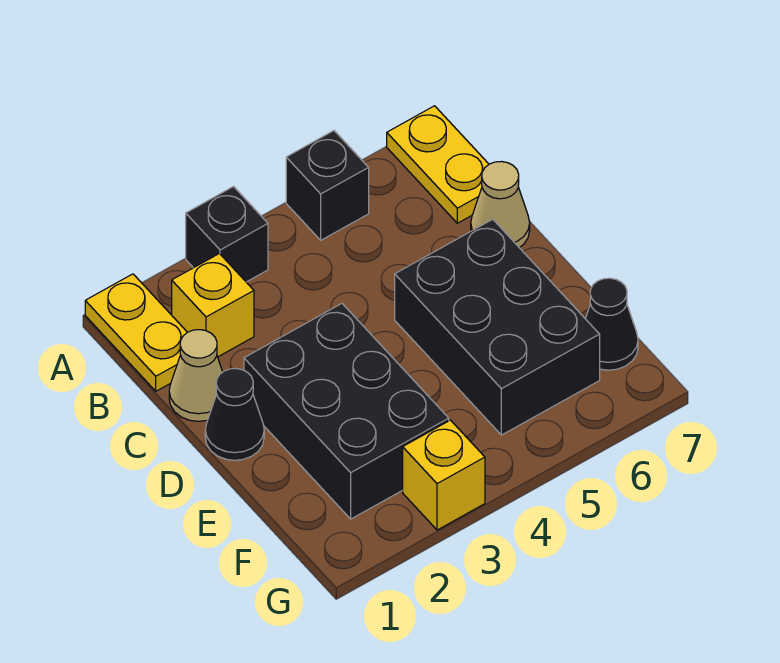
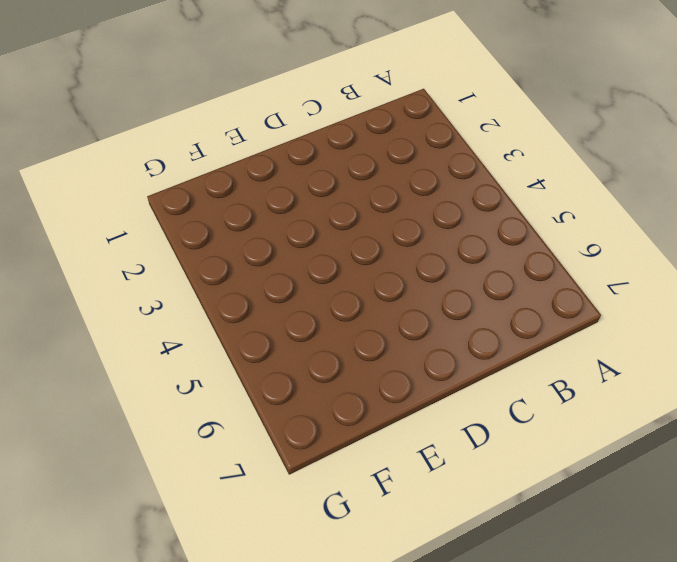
none -> yellow 1x2 plate [85,274,187,391]
none -> black 1x1 brick [186,187,268,282]
none -> black 1x1 brick [286,131,369,240]

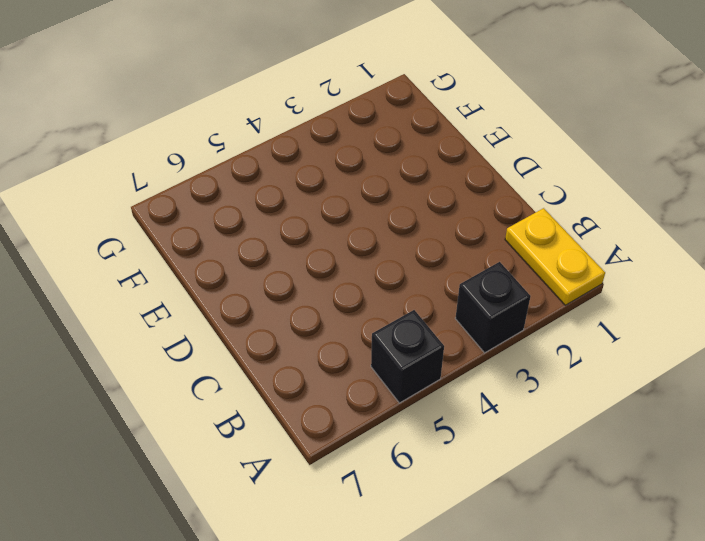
none -> yellow 1x2 plate [387,106,489,223]
none -> yellow 1x1 brick [172,254,254,357]
none -> tan 1x1 cone [169,330,223,421]

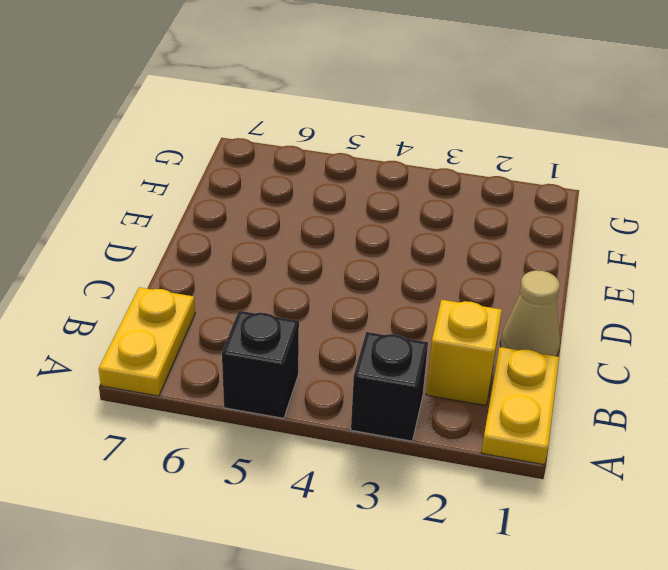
none -> tan 1x1 cone [471,162,530,248]
none -> black 1x1 cone [205,369,264,460]
none -> black 2x3 brick [244,304,449,519]

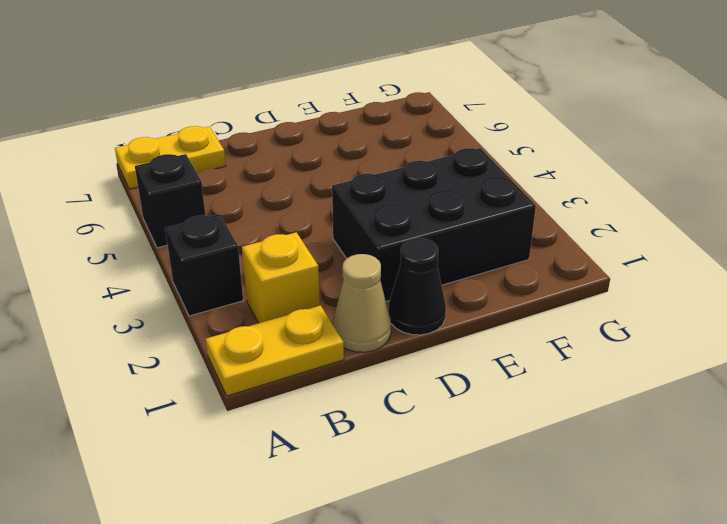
none -> tan 1x1 cone [471,162,530,248]
none -> black 2x3 brick [395,219,600,435]
none -> black 1x1 cone [585,278,638,370]

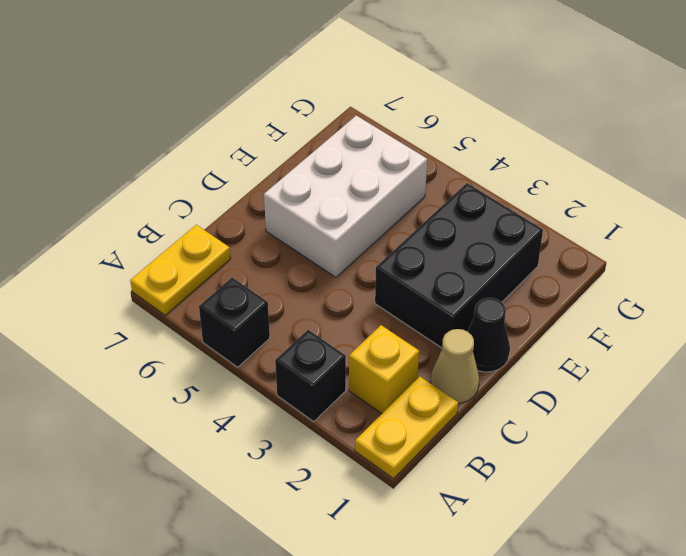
white 2x3 brick [264,116,427,277] -> black 2x3 brick [395,219,600,435]
none -> tan 1x1 cone [471,162,530,248]
none -> black 1x1 cone [585,278,638,370]
none -> yellow 1x1 brick [403,420,485,530]

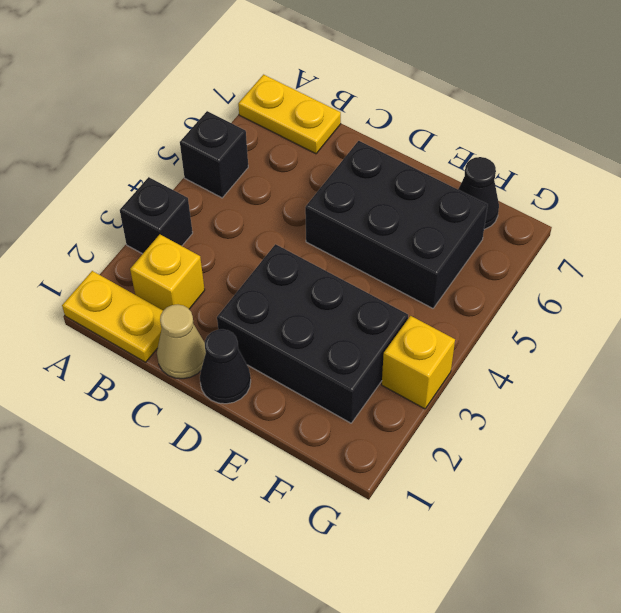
none -> tan 1x1 cone [471,162,530,248]

